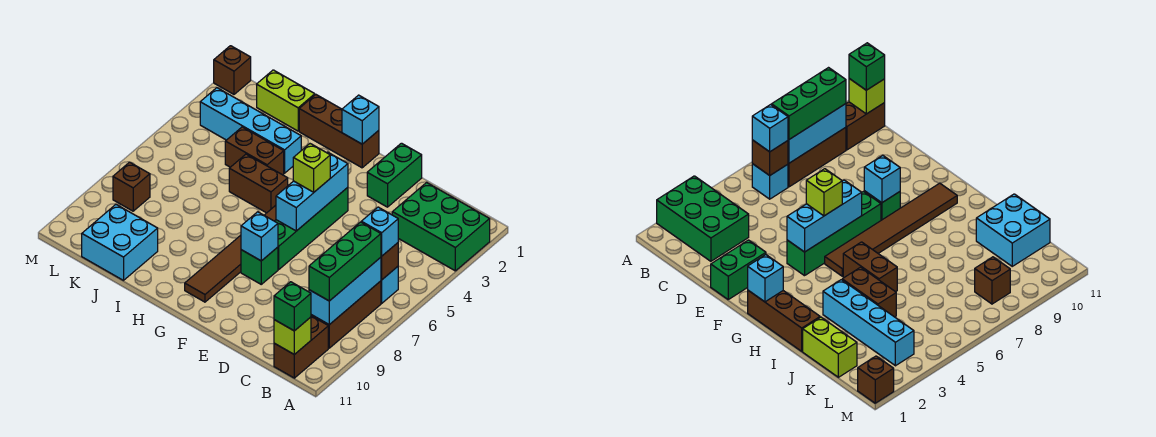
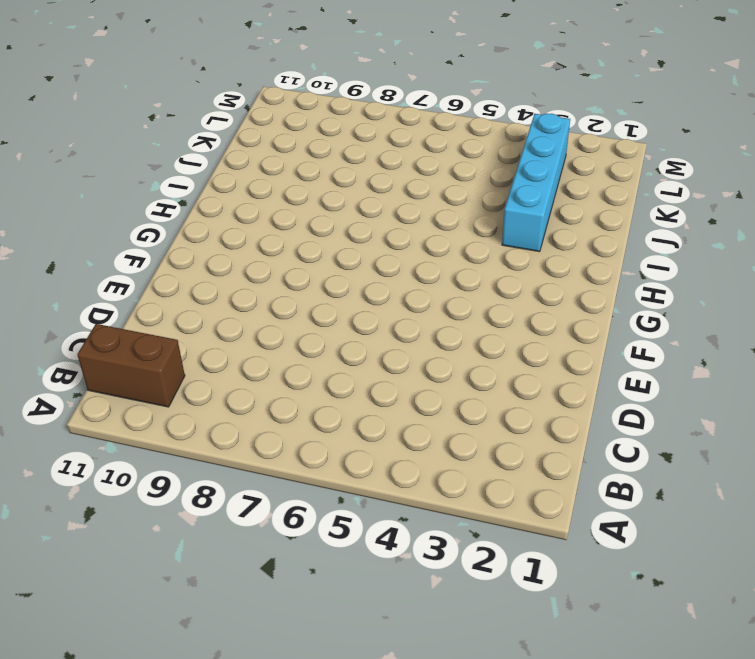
none -> green 2x3 brick [392,182,490,271]
none -> cyan 1x1 brick [381,267,398,303]
none -> brown 1x3 brick [311,281,381,348]

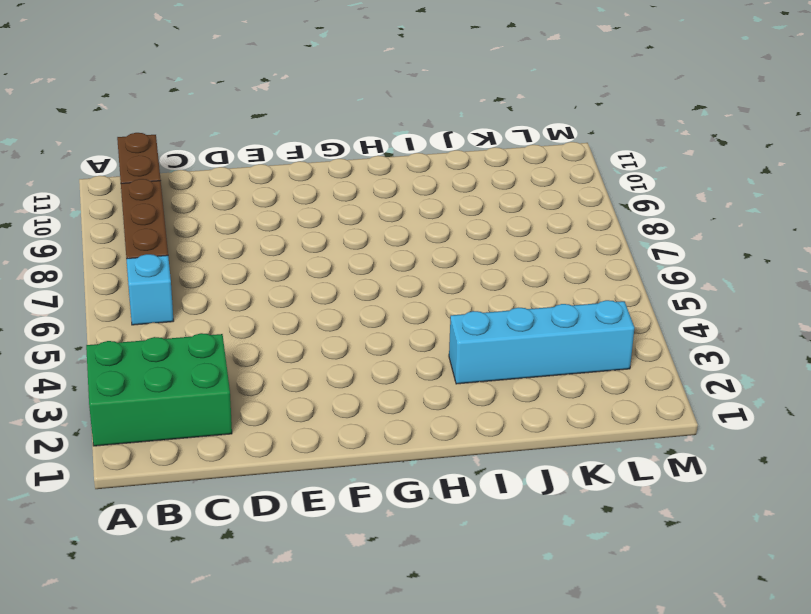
none -> green 1x2 brick [367,143,422,207]
none -> green 1x4 brick [275,187,348,269]
none -> green 1x1 brick [241,247,278,284]

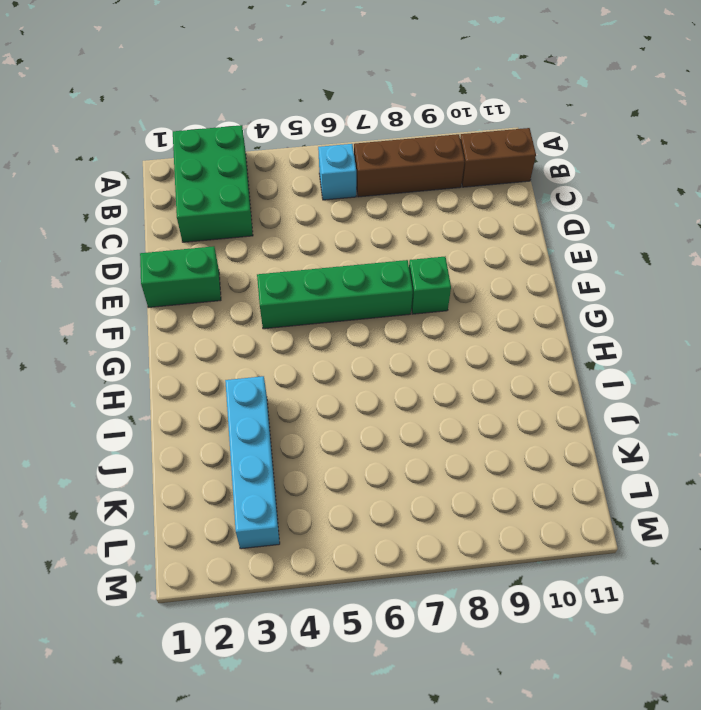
none -> brown 1x3 brick [299,95,379,168]
none -> brown 1x6 tile [185,205,276,302]
none -> brown 1x2 brick [229,154,288,213]

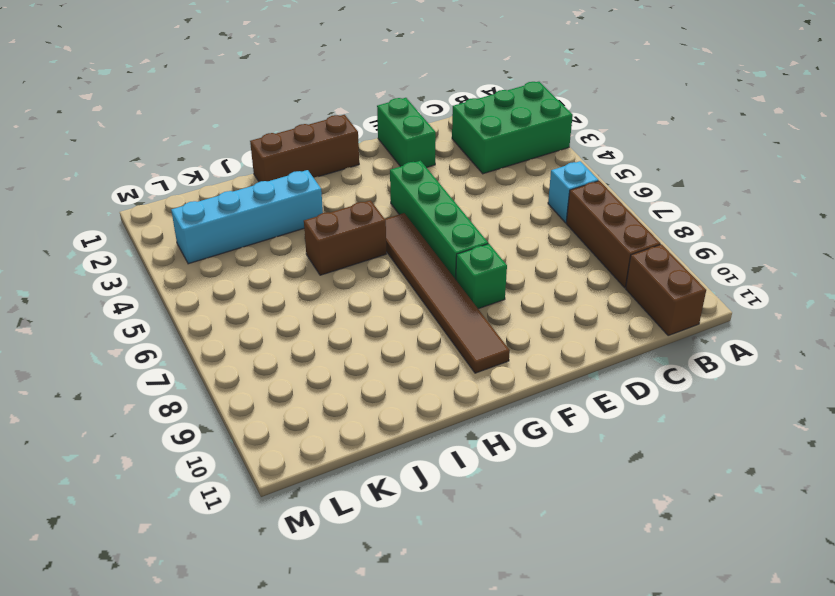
none -> brown 1x2 brick [225,127,284,175]
none -> lime 1x2 brick [257,70,315,131]
none -> cyan 2x2 brick [82,204,158,280]

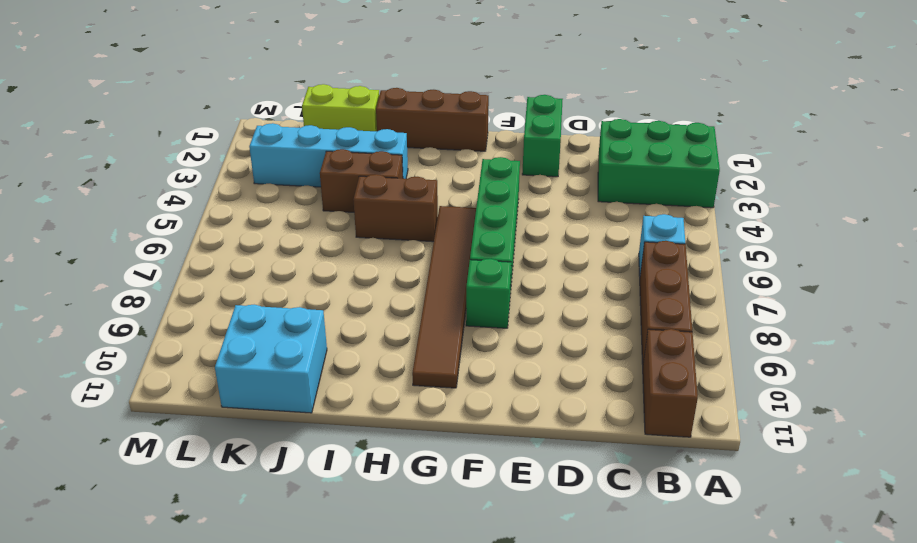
none -> brown 1x1 brick [113,162,150,211]
none -> brown 1x1 brick [214,46,251,94]
none -> brown 1x1 brick [381,243,398,280]

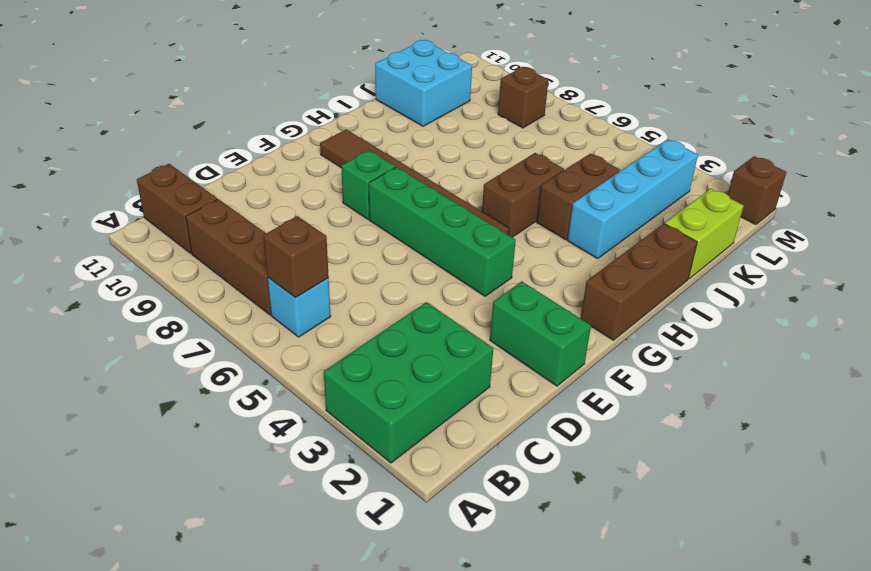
none -> cyan 1x3 brick [309,257,381,325]
none -> lime 1x1 brick [274,317,311,355]
none -> cyan 1x3 brick [276,152,348,231]

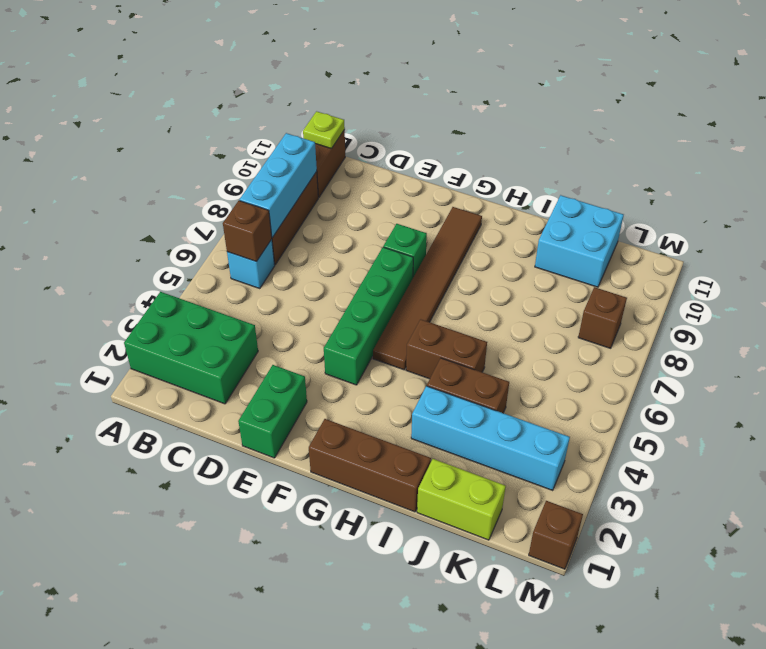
lime 1x1 plate [303,111,345,149] -> lime 1x1 brick [274,317,311,355]
none -> cyan 1x3 brick [276,152,348,231]
none -> cyan 1x1 brick [241,212,278,261]
none -> cyan 1x1 brick [342,95,379,144]

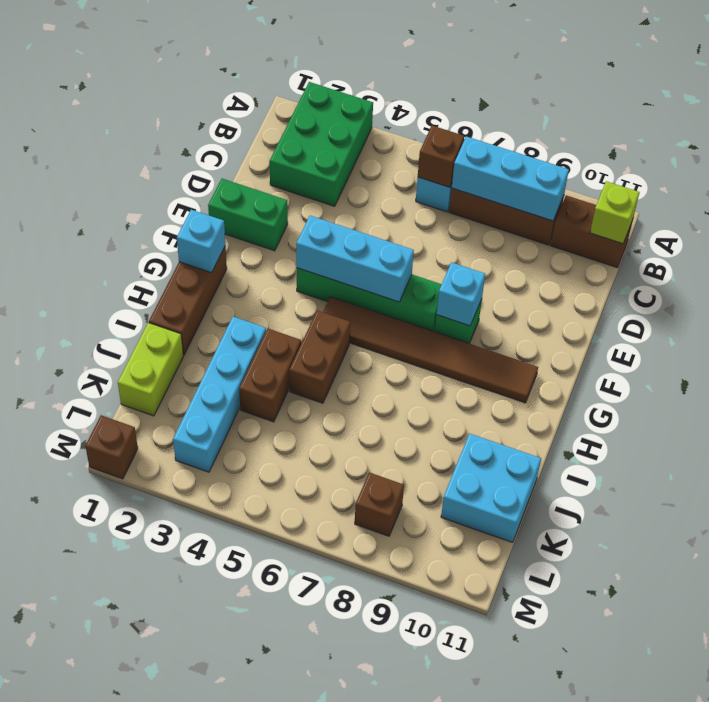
none -> cyan 1x1 brick [361,207,398,256]
none -> green 1x3 brick [309,222,381,301]
none -> green 1x1 brick [274,282,311,331]

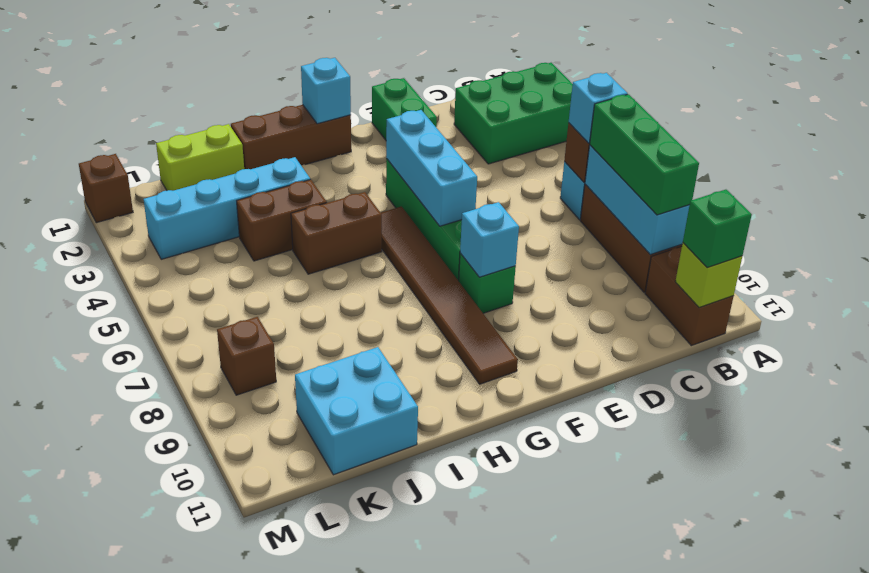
none -> lime 1x1 brick [293,144,330,192]

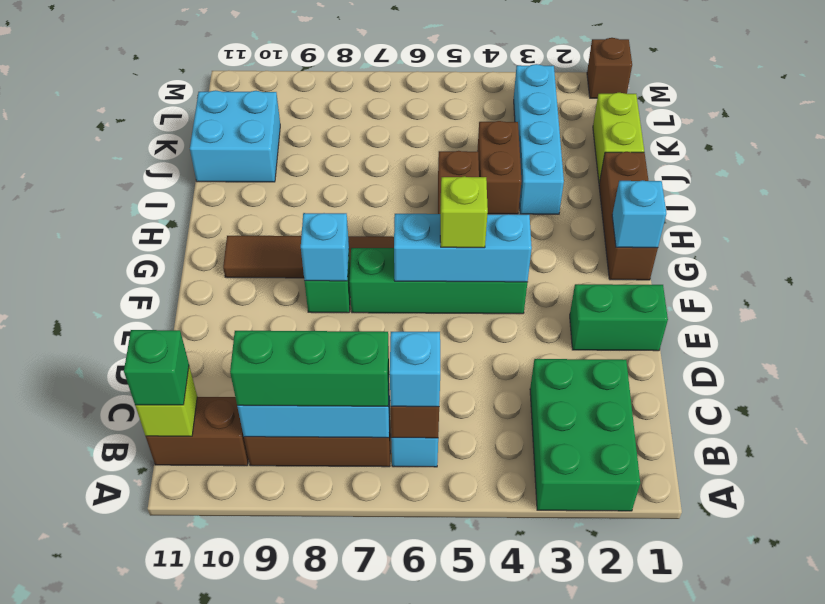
none -> brown 1x1 brick [113,162,150,211]

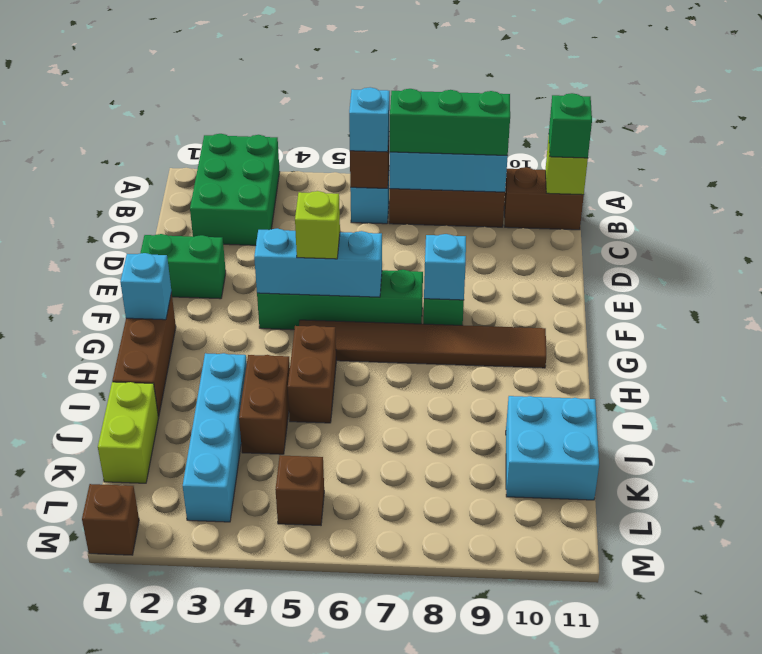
brown 1x1 brick [275,455,324,525] -> brown 1x1 brick moved to [113,162,150,211]

